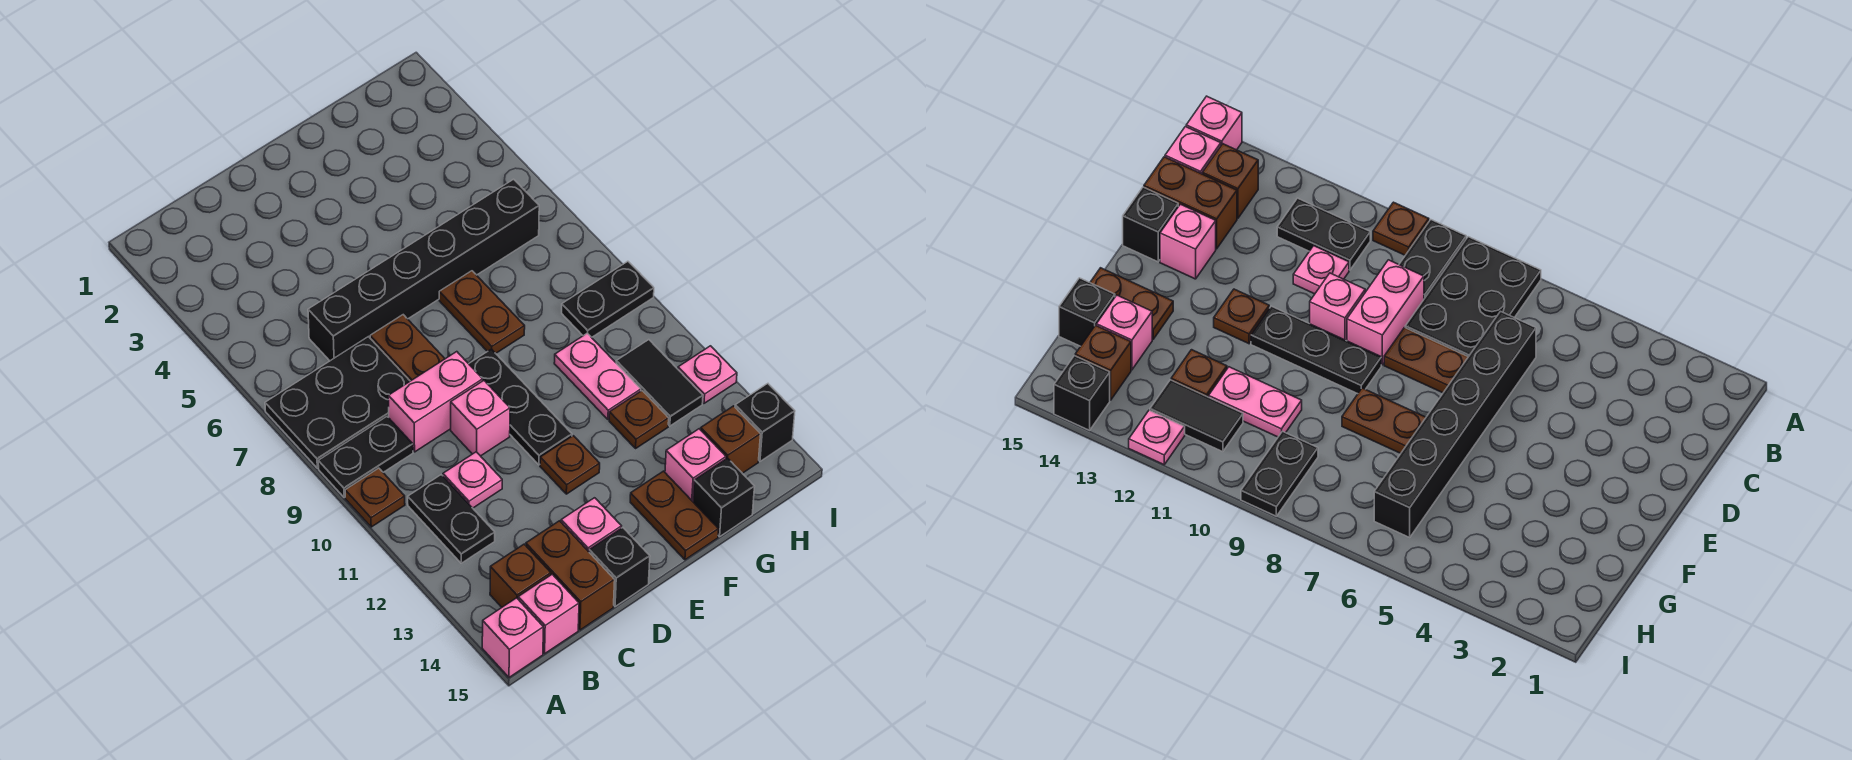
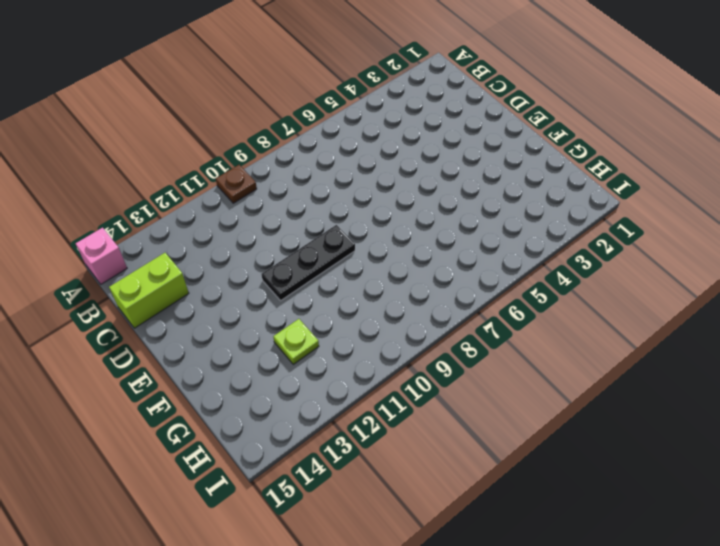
lime 1x2 brick [109,253,189,328] -> brown 1x2 brick [526,521,615,630]
lime 1x1 plate [273,319,319,364] -> brown 1x1 plate [609,391,669,448]
none -> black 2x3 plate [265,337,410,468]
none -> black 1x2 plate [318,417,413,497]
none -> black 1x2 plate [408,475,495,563]

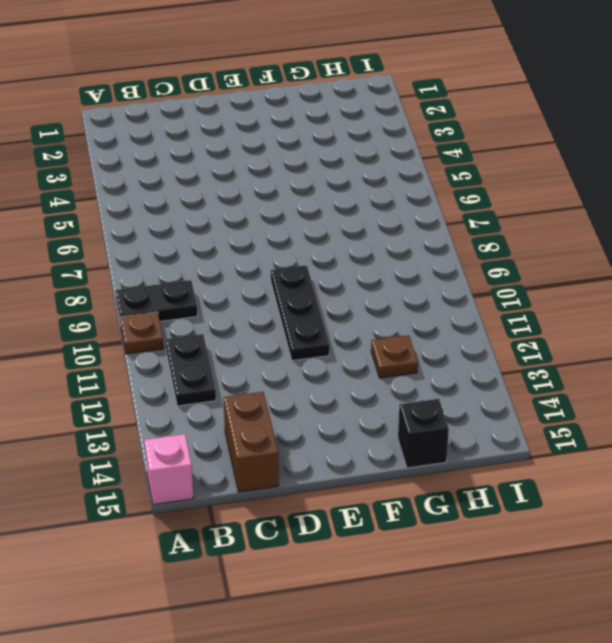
none -> black 2x3 plate [265,337,410,468]
none -> brown 1x1 brick [490,544,551,607]
none -> pink 1x1 brick [518,574,579,654]

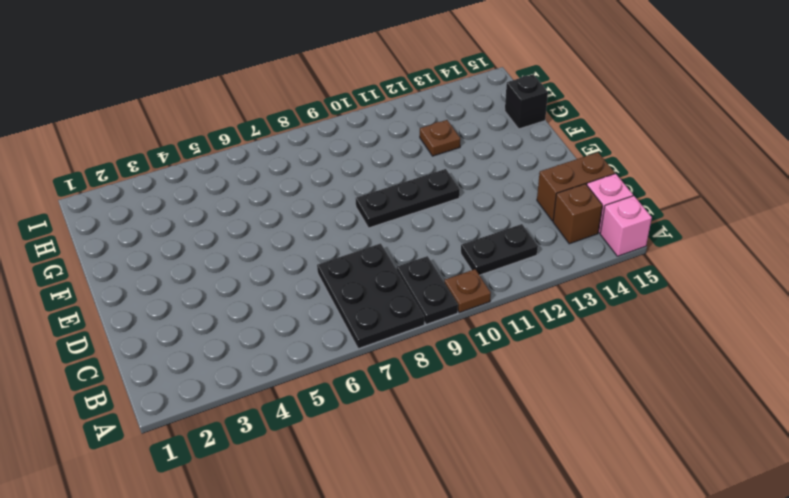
none -> black 1x6 brick [308,179,539,361]
none -> pink 1x2 brick [388,352,483,452]
none -> pink 1x1 plate [443,452,502,508]

